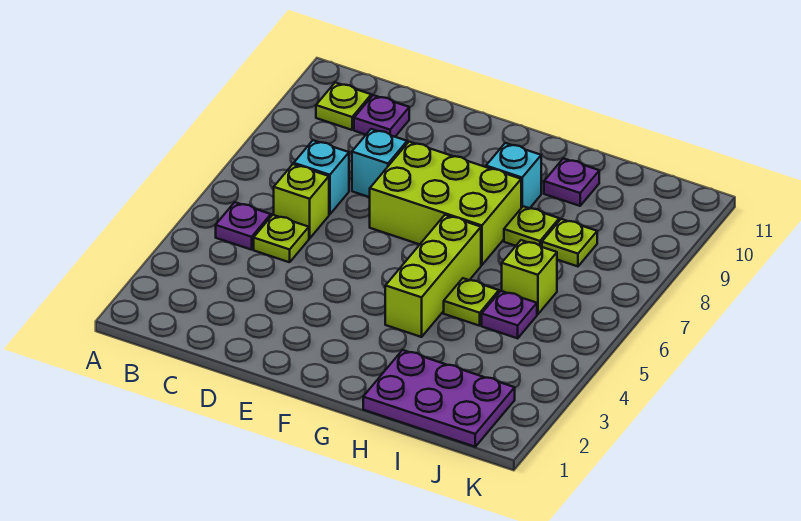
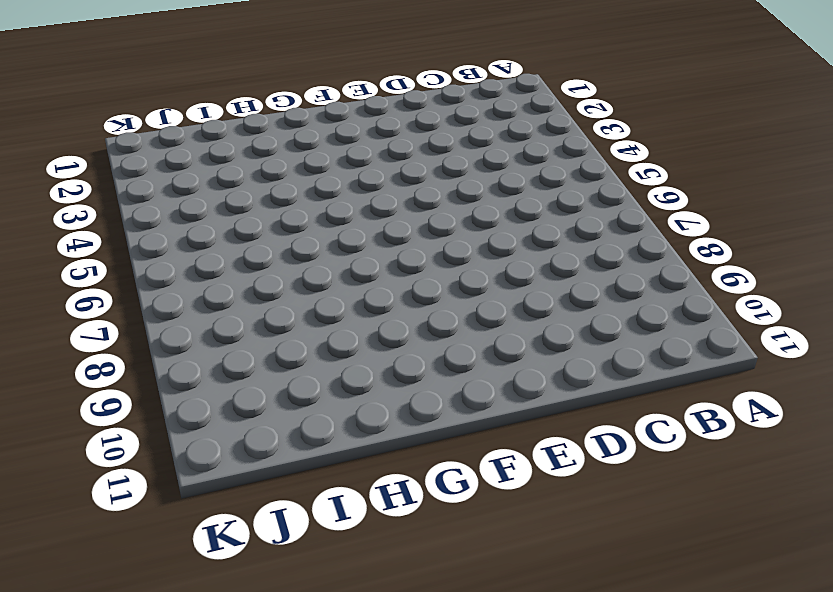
none -> purple 1x1 plate [216,202,271,250]
none -> lime 1x1 plate [316,82,371,130]
none -> lime 1x1 plate [254,215,309,262]

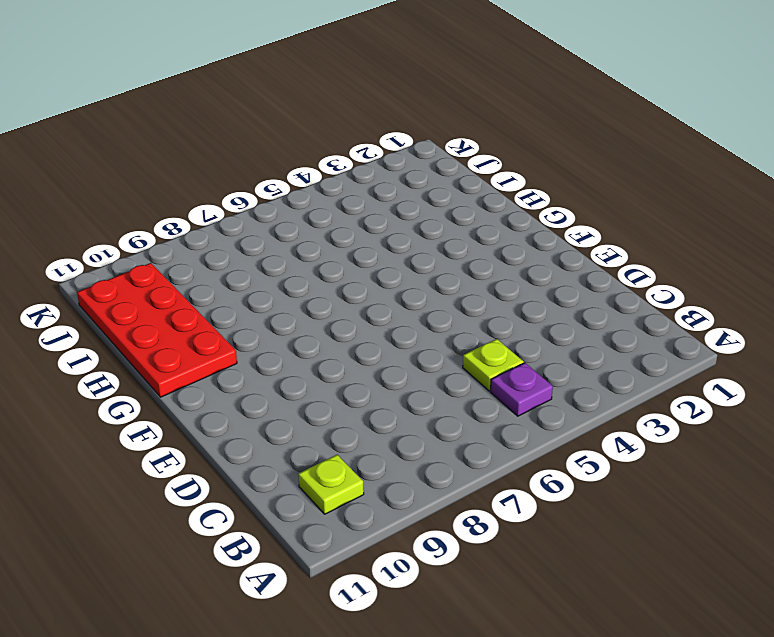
red 2x4 plate [77,263,237,397] -> purple 1x1 plate [544,158,599,206]
none -> lime 1x1 brick [274,164,329,238]
none -> cyan 1x1 brick [294,140,349,214]
none -> purple 1x1 plate [354,95,409,137]

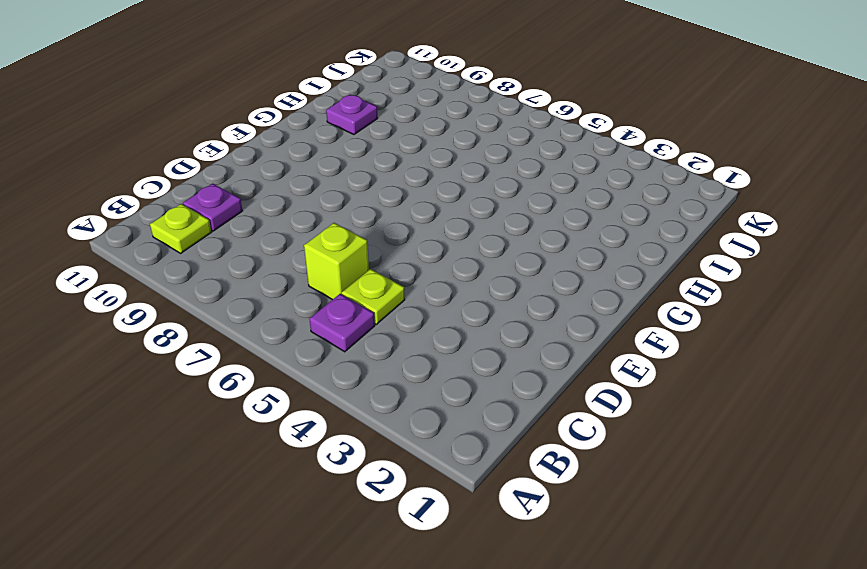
none -> cyan 1x1 brick [294,140,349,214]
none -> cyan 1x1 brick [352,129,407,197]
none -> lime 2x3 brick [370,142,521,265]

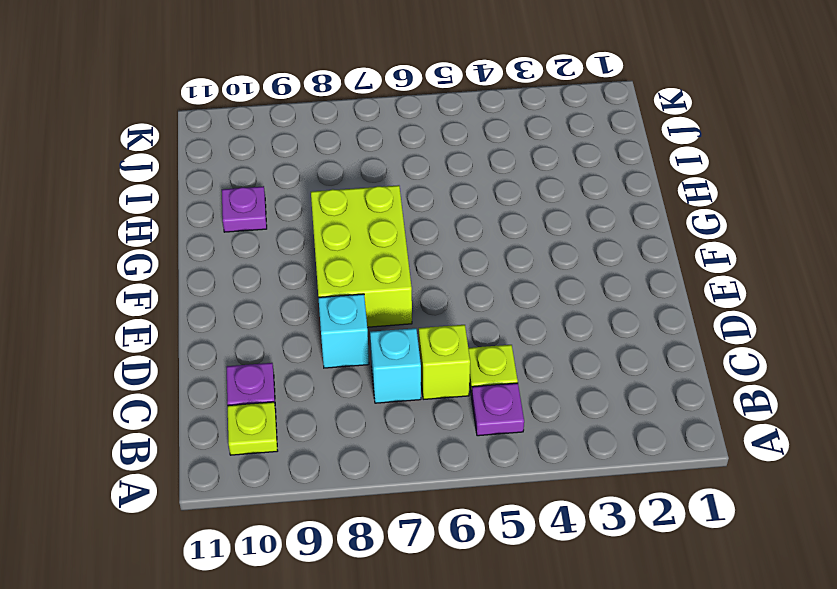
none -> lime 1x3 brick [385,215,481,337]
none -> cyan 1x1 brick [486,143,541,208]
none -> purple 2x3 plate [363,350,515,447]

